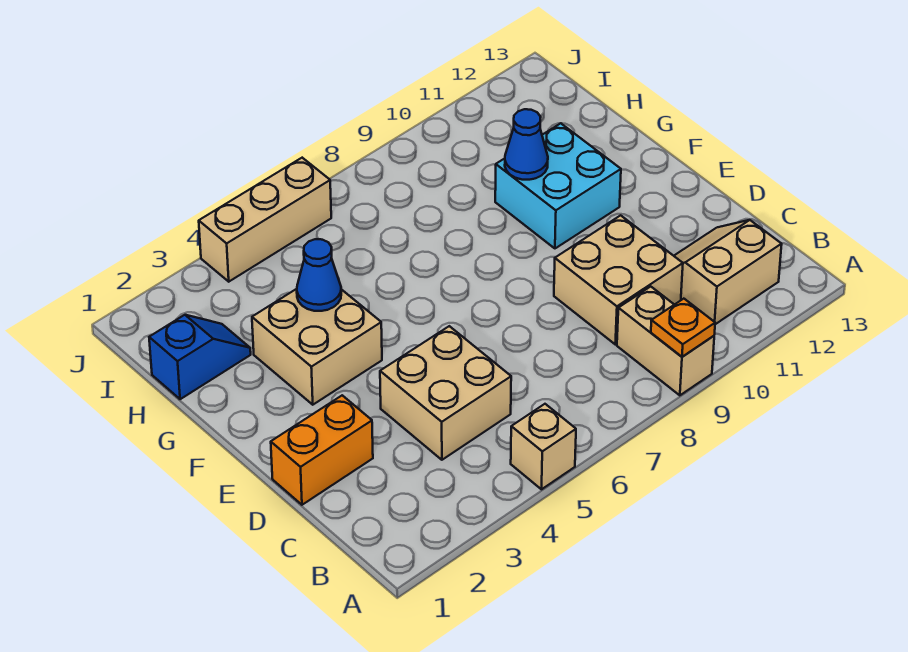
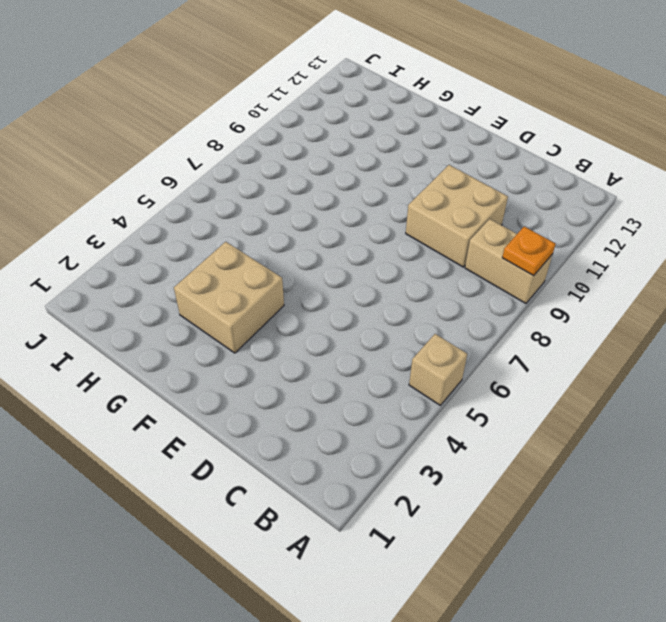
none -> tan 2x2 slope [674,220,782,324]
none -> tan 2x2 brick [380,326,511,460]
none -> orange 1x2 brick [271,395,373,505]

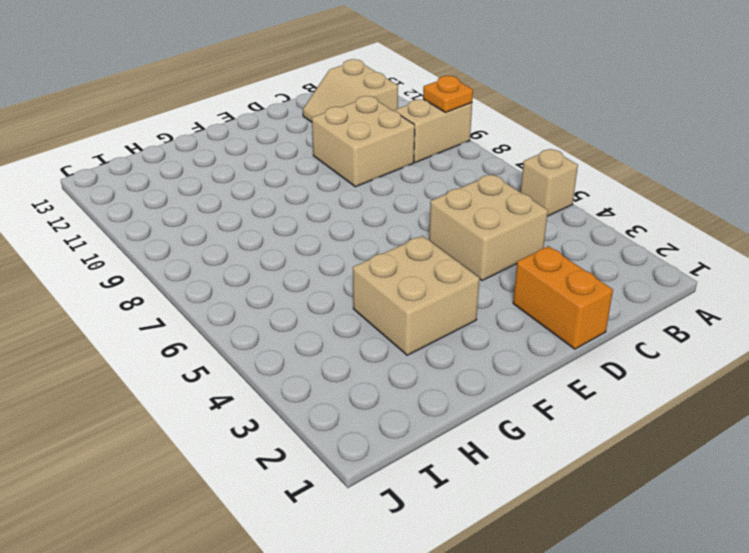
none -> cyan 2x2 brick [495,123,621,248]
none -> blue 1x2 slope [149,315,251,399]
none -> tan 1x3 brick [199,158,331,282]

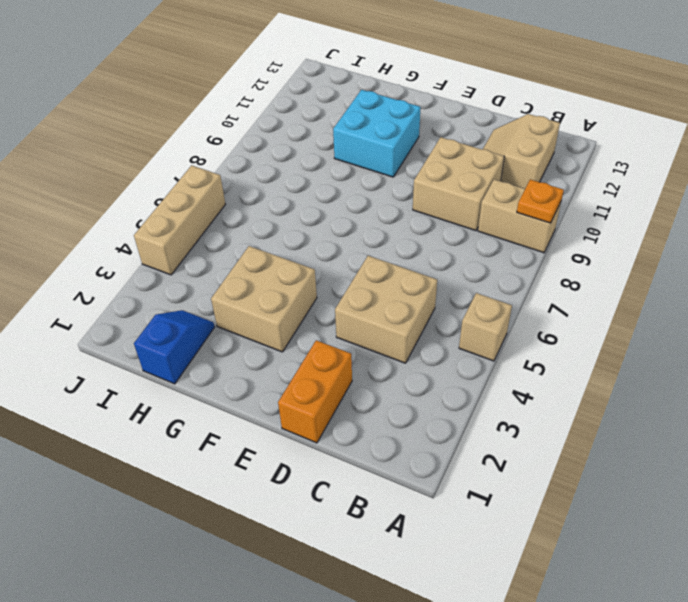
none -> blue 1x1 cone [297,239,341,311]
none -> blue 1x1 cone [505,109,548,180]

